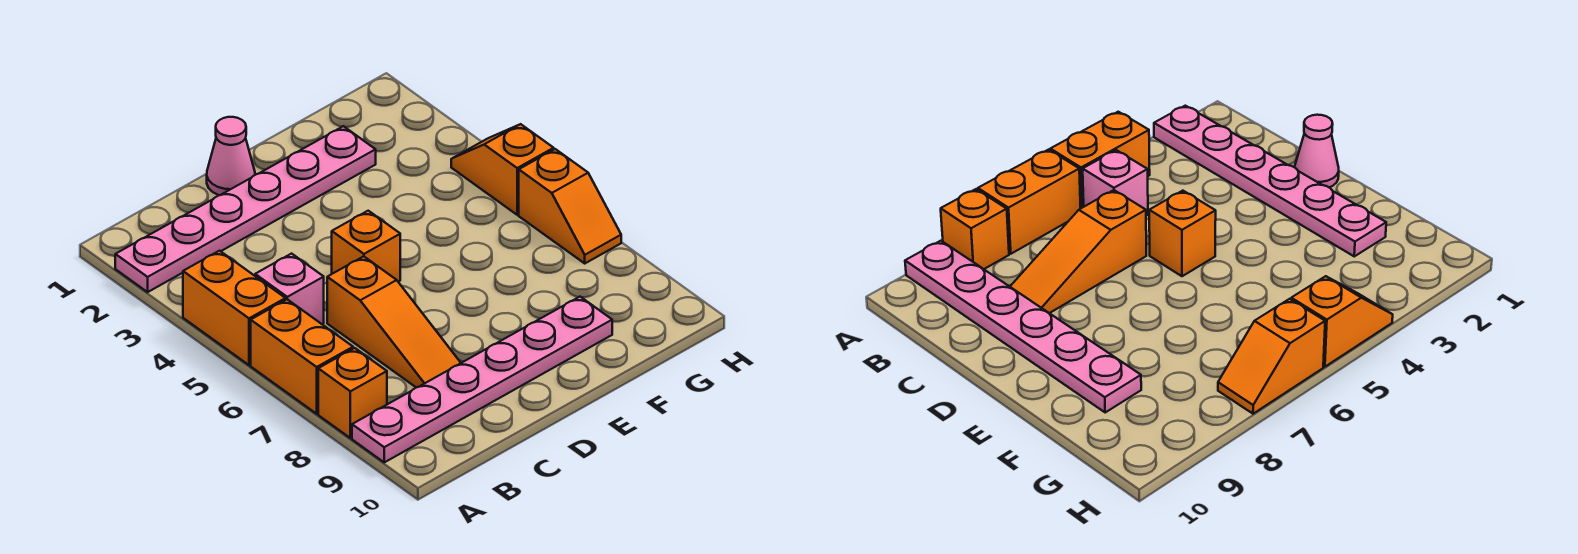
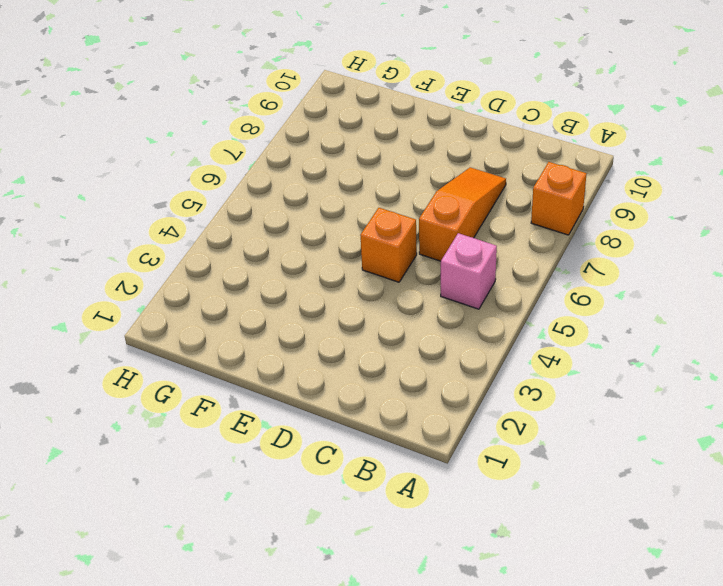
none -> pink 1x6 plate [115,126,376,292]
none -> orange 1x2 brick [183,251,286,365]

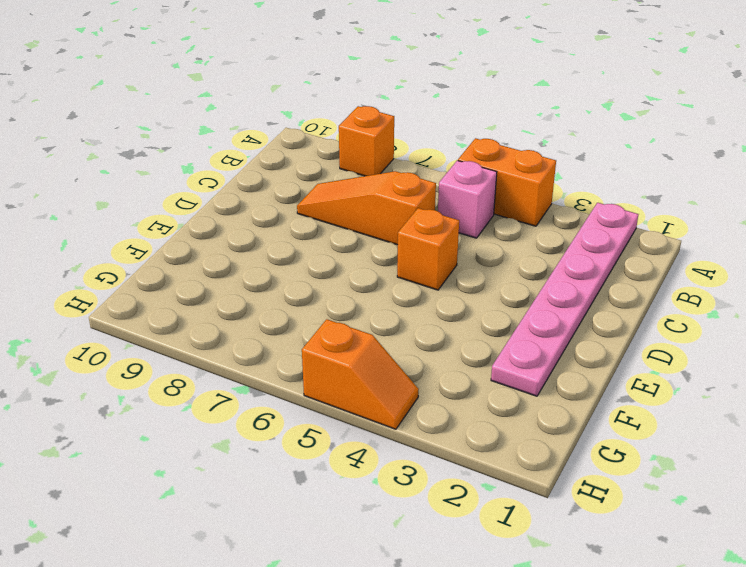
none -> orange 1x2 brick [251,299,353,414]
none -> pink 1x6 plate [352,297,612,462]

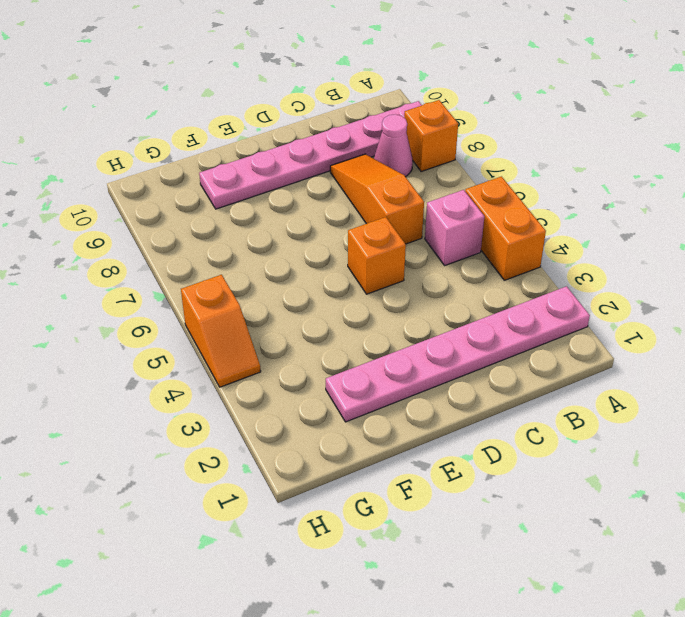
pink 1x1 cone [374,114,413,177] -> pink 1x1 cone moved to [207,117,255,195]
none -> orange 1x2 brick [251,299,353,414]
none -> orange 1x2 slope [519,149,621,263]

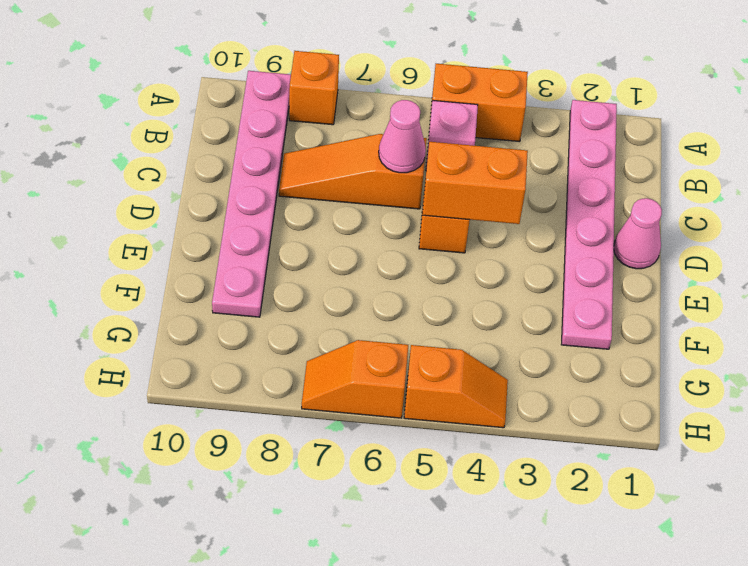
pink 1x1 cone [379,100,426,173] -> none
orange 1x2 brick [422,142,528,224] -> orange 1x2 brick moved to [251,299,353,414]

